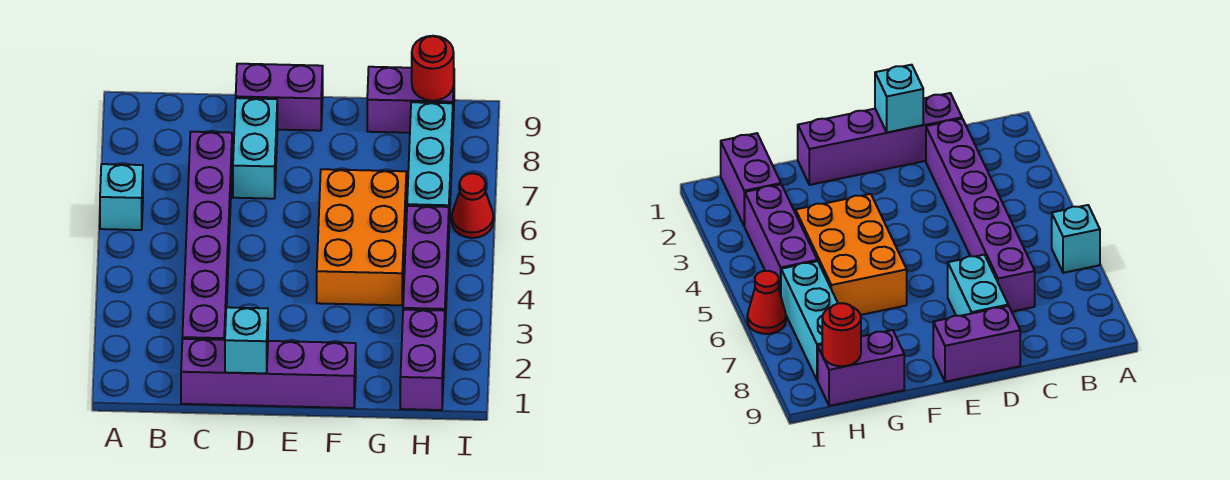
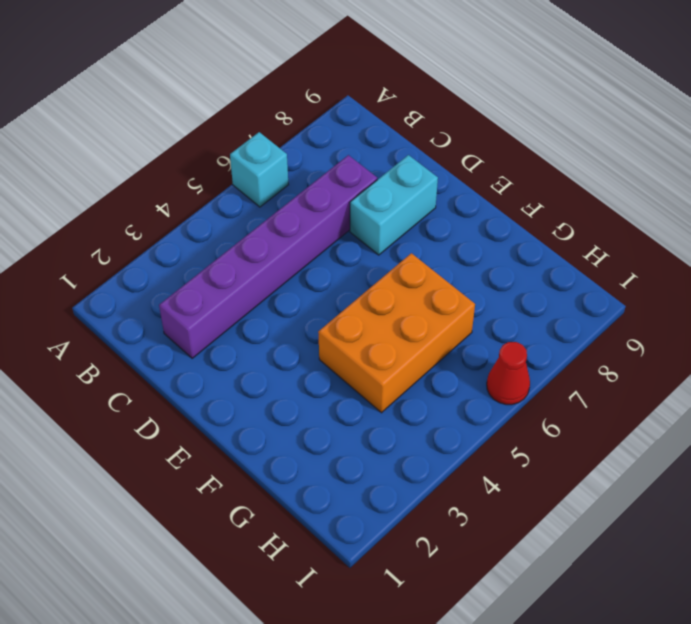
none -> purple 1x4 brick [181,339,356,408]
none -> purple 1x2 brick [236,64,323,131]
none -> purple 1x2 brick [367,67,454,133]

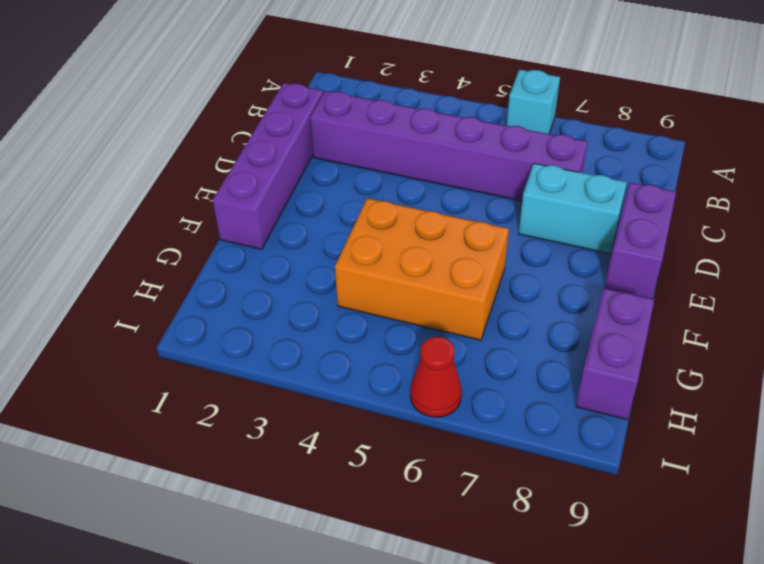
none -> purple 1x2 brick [400,310,445,410]
none -> purple 1x3 brick [403,206,449,326]
none -> cyan 1x3 brick [407,102,453,223]

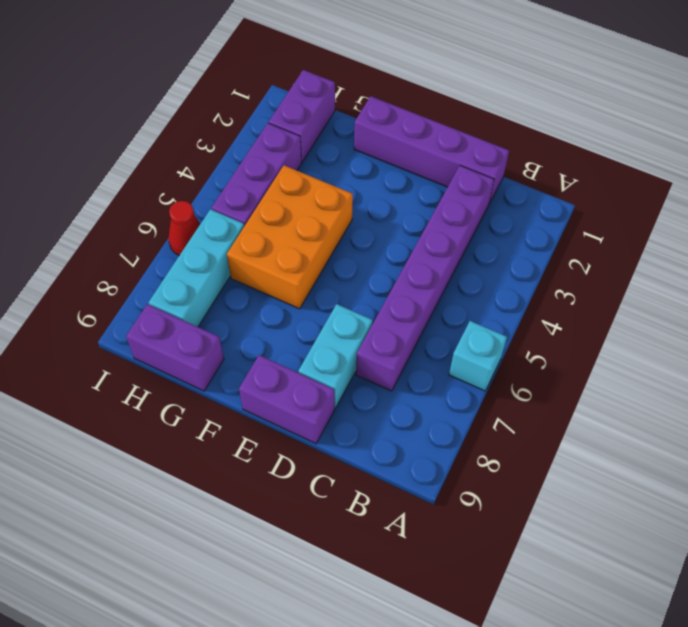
none -> cyan 1x1 brick [225,307,268,373]
none -> red 1x1 round brick [412,36,454,101]

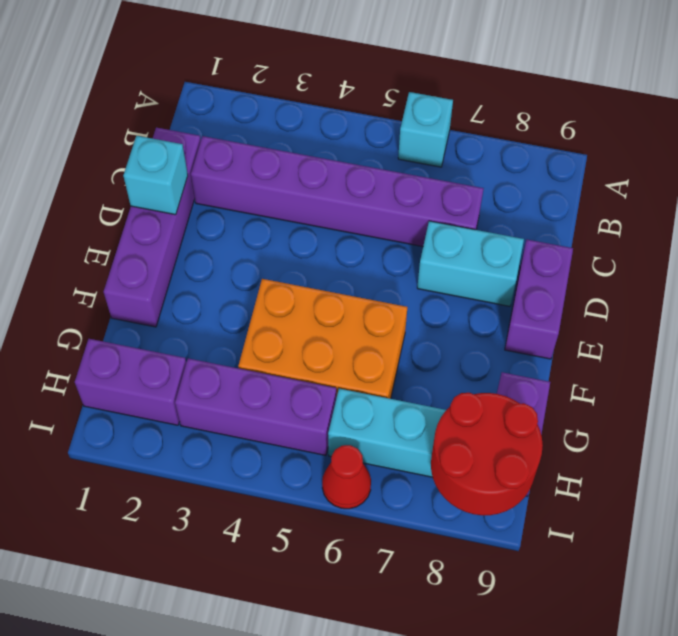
red 2x2 round brick [431,393,543,515] -> red 1x1 round brick [412,36,454,101]

